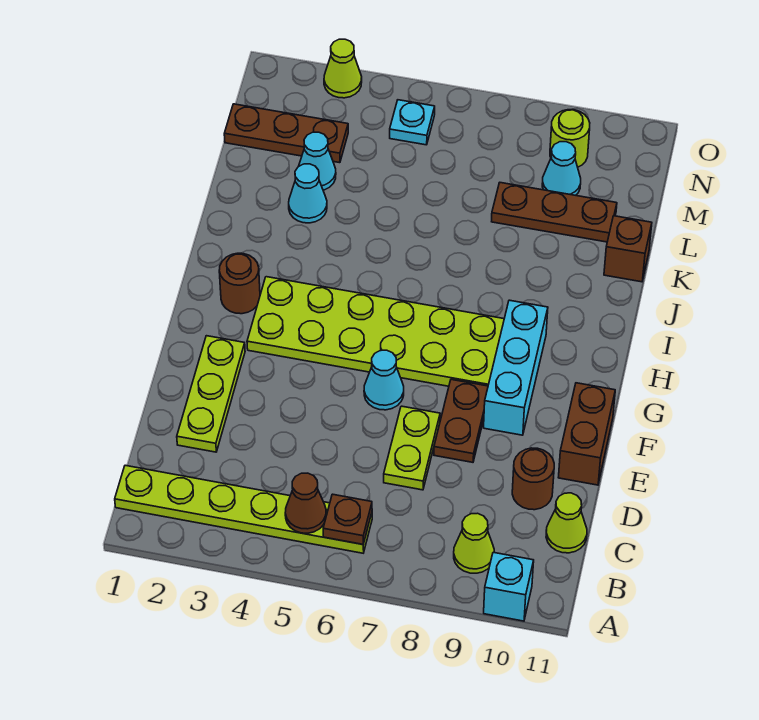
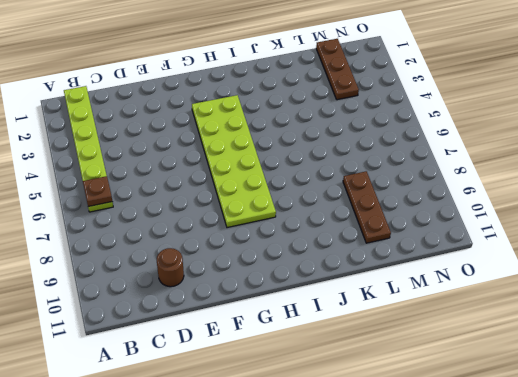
none -> cyan 1x1 brick [484,552,534,621]
none -> lime 1x1 cone [454,513,494,573]
none -> lime 1x1 cone [546,493,587,553]

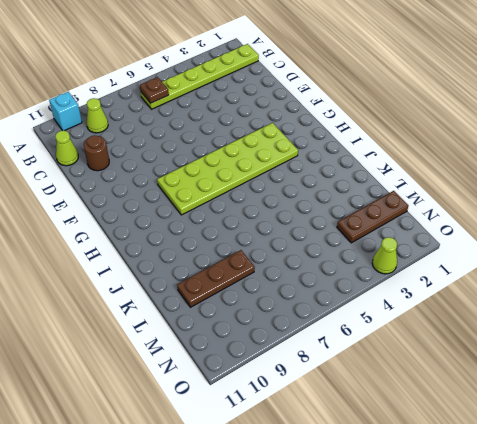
none -> lime 1x3 plate [177,336,245,452]
none -> lime 1x2 plate [384,406,440,490]
none -> brown 1x2 plate [434,380,488,462]

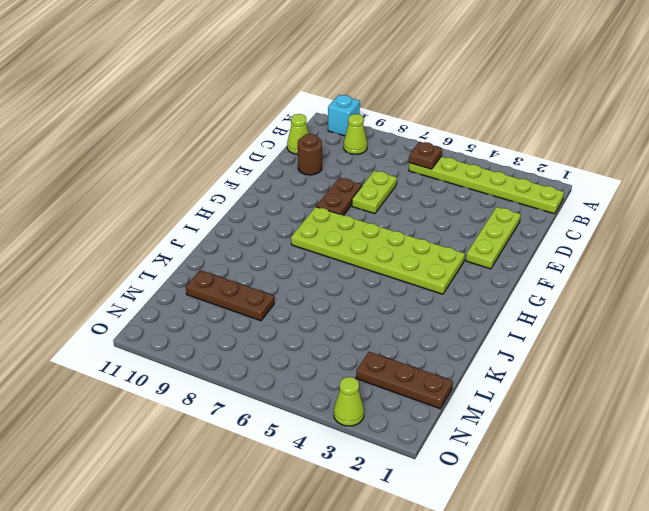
none -> brown 1x2 brick [558,383,615,485]
none -> cyan 1x1 cone [364,350,404,410]
none -> cyan 1x3 brick [484,300,548,435]

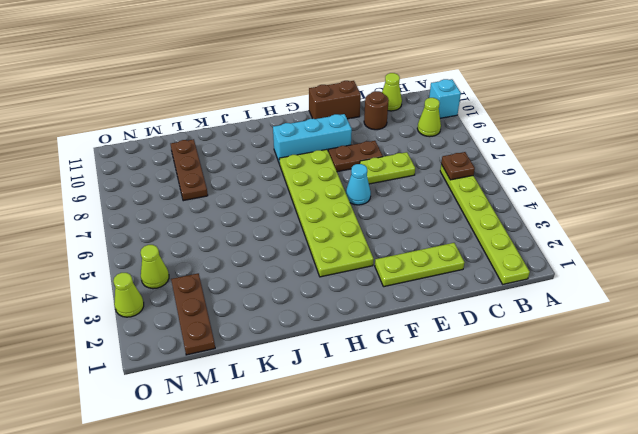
lime 1x1 cone [141,245,169,289] -> none
none -> brown 1x1 round brick [219,253,260,314]
none -> cyan 1x1 cone [289,164,327,223]
none -> brown 1x1 brick [604,216,652,282]

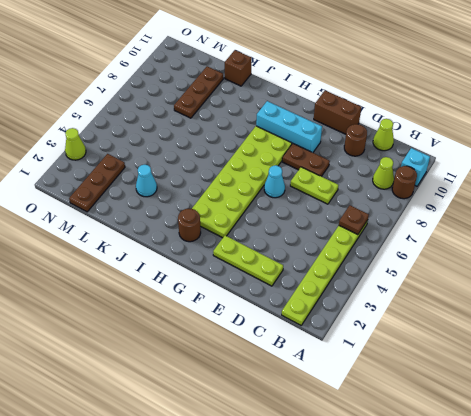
brown 1x1 round brick [392,166,417,199] -> none
none -> cyan 1x1 cone [299,132,336,190]
none -> cyan 1x1 cone [542,142,581,195]
none -> cyan 1x1 plate [390,100,435,145]

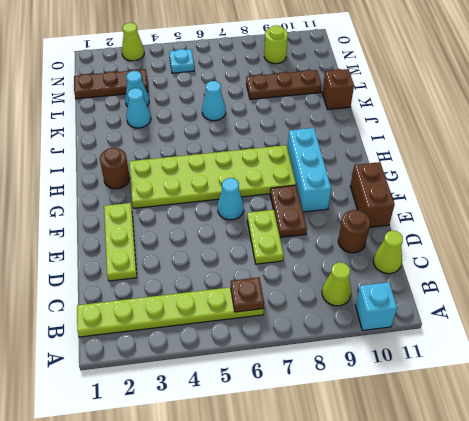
cyan 1x1 cone [202,81,226,121] -> cyan 1x1 cone moved to [542,142,581,195]
none -> brown 1x1 cone [285,473,326,533]

